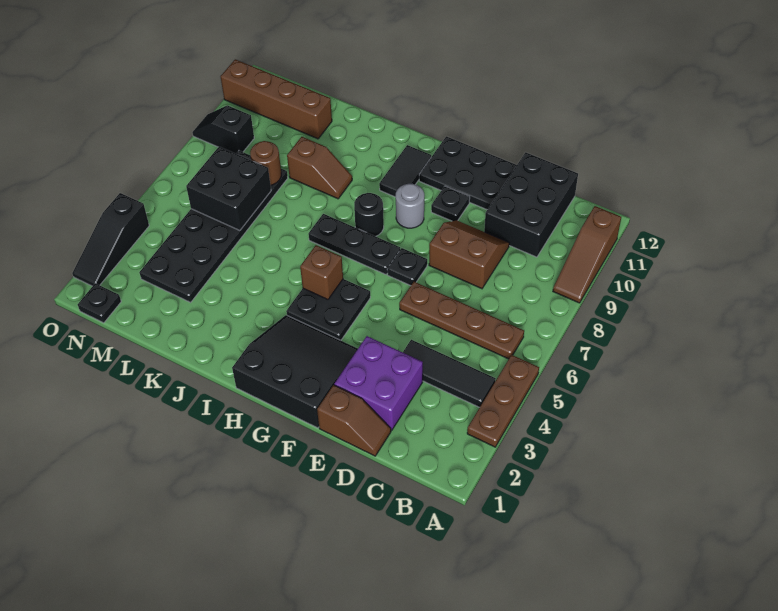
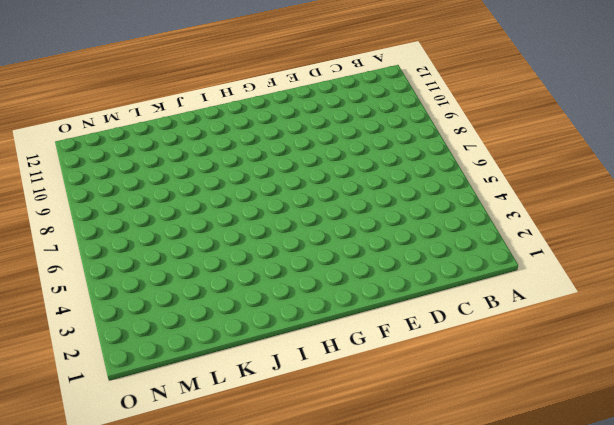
none -> brown 1x3 plate [467,355,539,447]
none -> brown 1x3 slope [553,206,621,303]
none -> black 1x3 tile [403,340,496,407]

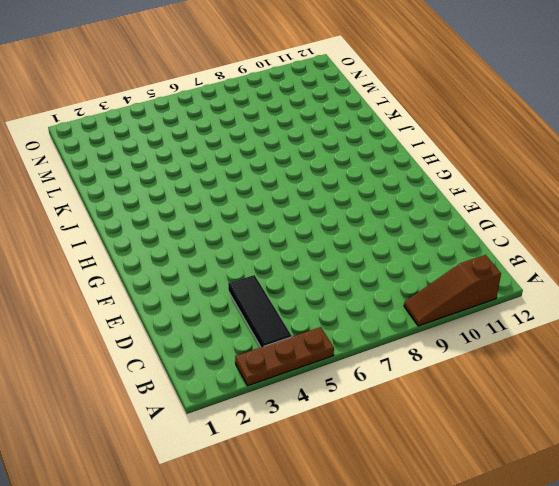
none -> brown 1x4 plate [399,282,524,359]
none -> black 2x3 brick [484,152,578,257]
none -> brown 1x2 slope [317,385,391,456]

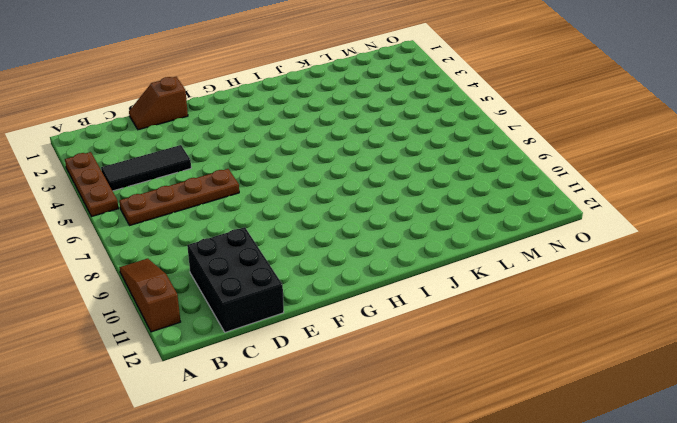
none -> purple 2x2 brick [334,336,423,430]
none -> brown 2x2 slope [429,220,509,289]
none -> black 2x3 plate [419,136,517,210]

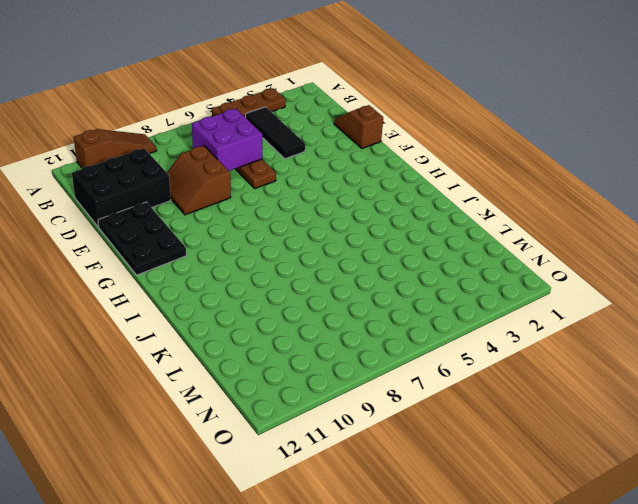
purple 2x2 brick [192,109,262,171] -> purple 2x2 brick moved to [334,336,423,430]
none -> black 3x3 slope [232,315,358,428]
none -> black 1x1 plate [387,248,427,286]
none -> black 1x1 plate [431,186,470,221]

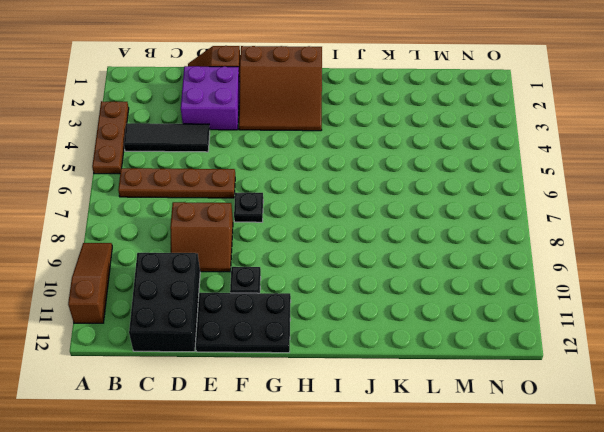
brown 3x3 slope [239,46,322,131] -> black 3x3 slope [232,315,358,428]
none -> black 2x2 plate [286,279,370,340]
none -> black 1x3 plate [309,214,400,274]
none -> grey 1x1 round brick [396,184,424,228]

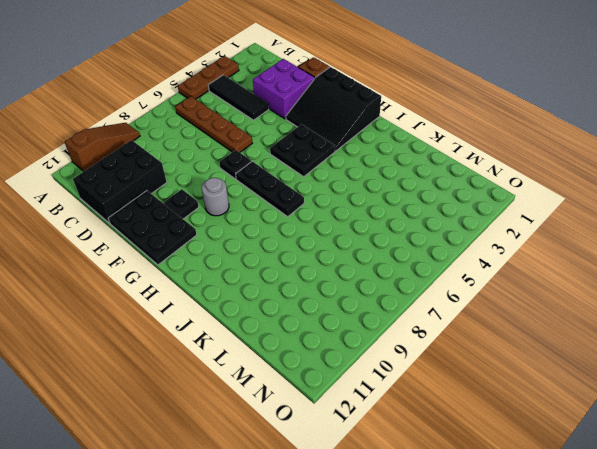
none -> brown 2x2 slope [429,220,509,289]
none -> black 1x1 round brick [354,193,384,236]
none -> black 1x2 tile [379,145,431,197]

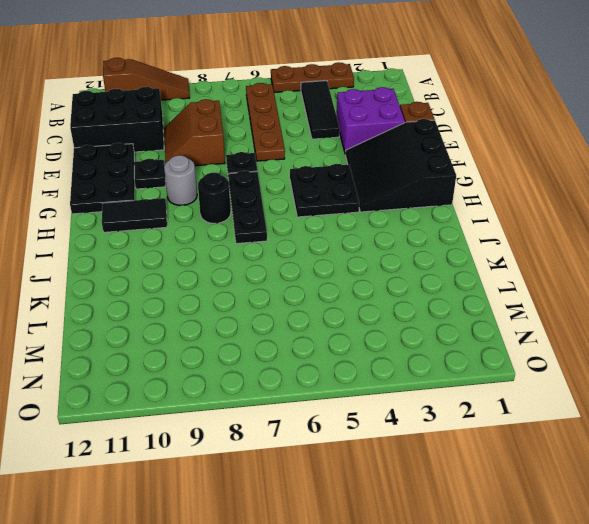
none -> brown 1x2 slope [287,137,352,199]
none -> black 2x6 plate [139,151,288,302]
none -> brown 1x4 brick [221,59,332,139]

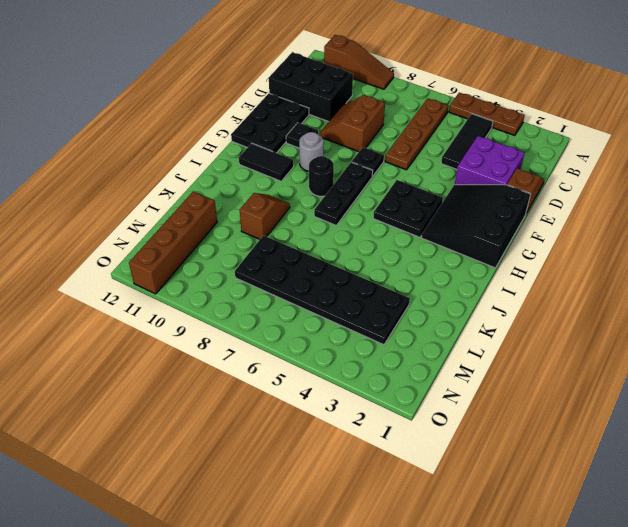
none -> black 1x1 plate [78,283,121,323]
none -> black 1x2 slope [192,105,254,154]
none -> black 1x3 slope [72,193,149,286]

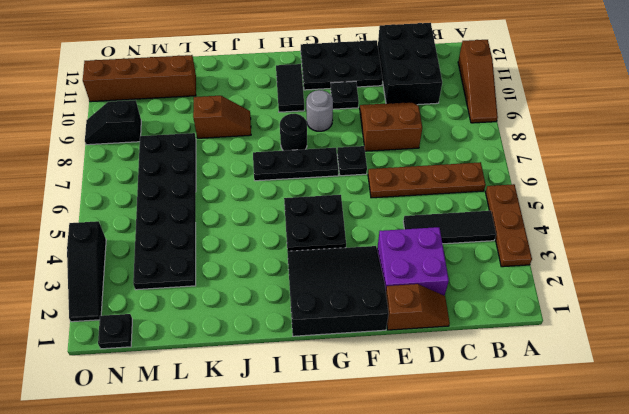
none -> brown 1x1 brick [300,245,343,300]
none -> black 2x2 brick [186,147,271,230]
none -> brown 1x1 round brick [250,141,281,185]

